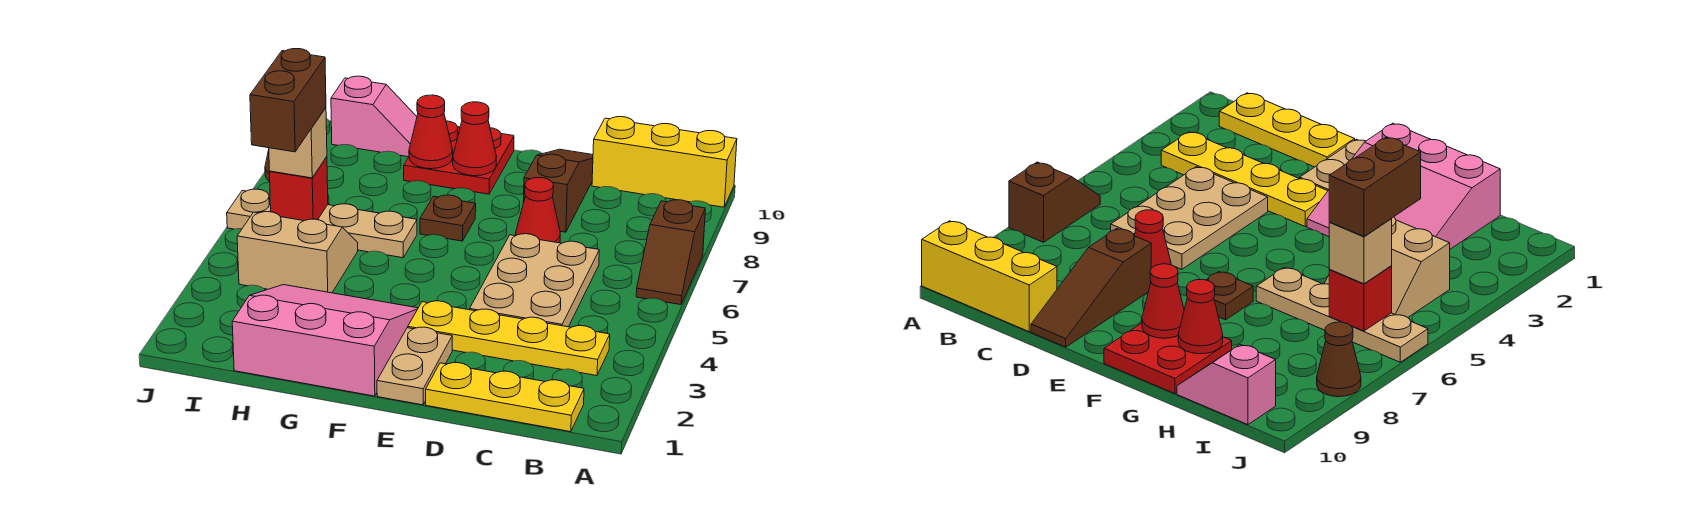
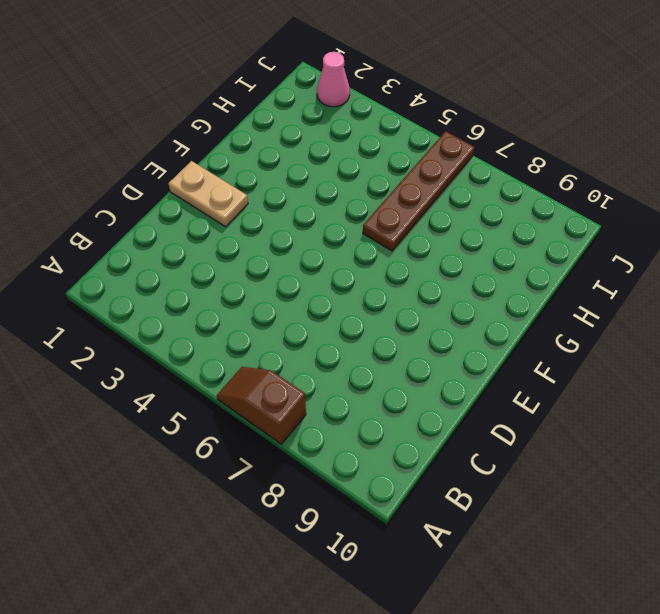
brown 1x4 plate [363,131,474,251] -> tan 1x4 plate [227,189,417,258]
pink 1x1 cone [317,52,350,107] -> none
none -> yellow 1x3 brick [592,117,737,207]
none -> yellow 1x3 plate [426,363,584,432]
none -> yellow 1x4 plate [408,301,610,376]

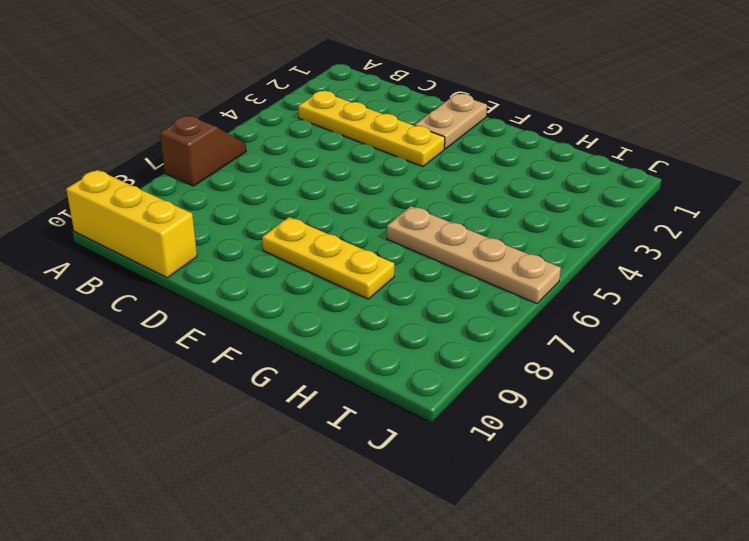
yellow 1x3 plate [262,217,394,299] -> yellow 1x3 plate moved to [426,363,584,432]
none -> tan 2x3 plate [470,234,599,327]
none -> red 1x1 cone [516,178,560,243]
none -> brown 1x3 slope [523,149,593,232]

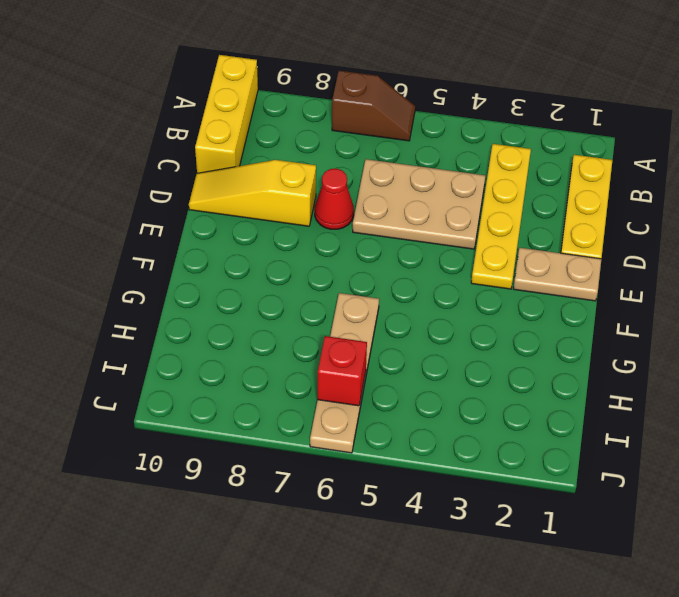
yellow 1x3 slope [189,160,316,226] -> brown 1x3 slope [523,149,593,232]
none -> pink 3x3 slope [232,285,418,396]
none -> brown 1x1 plate [420,195,476,241]
none -> red 2x2 plate [404,121,514,194]

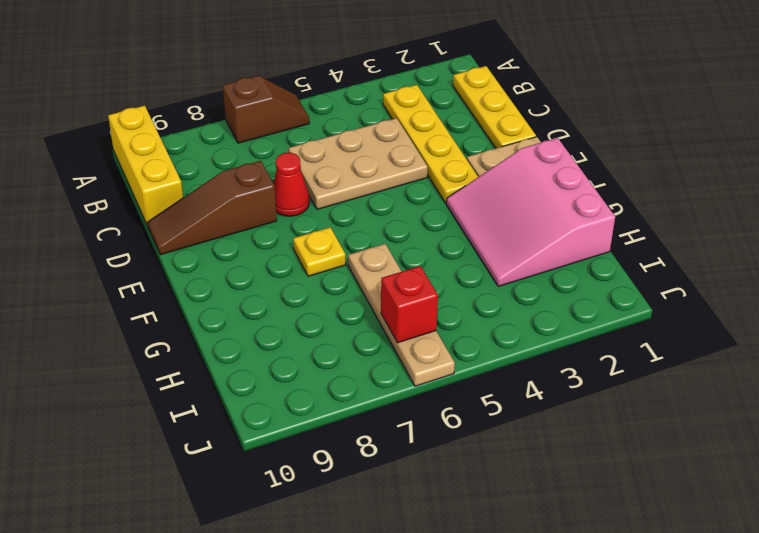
yellow 1x1 plate [293,227,346,276] -> brown 1x1 plate [420,195,476,241]
none -> red 2x2 plate [404,121,514,194]
none -> tan 2x2 slope [237,212,358,293]
none -> pink 1x2 slope [331,76,417,157]

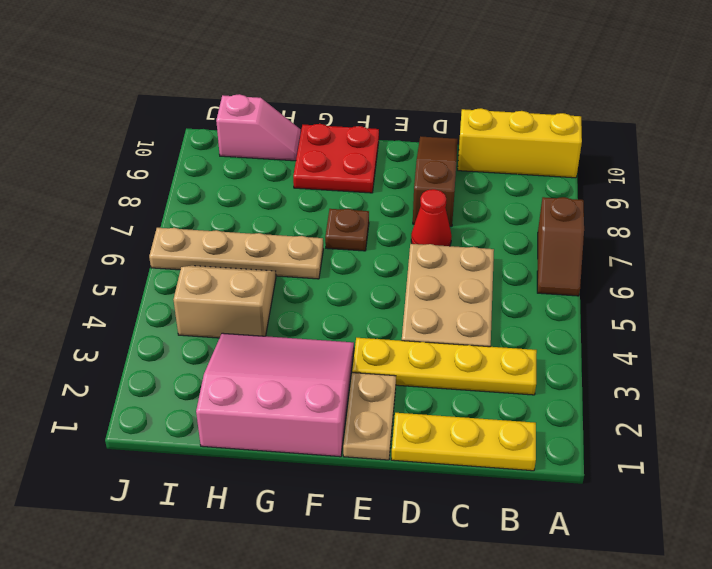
none -> brown 1x1 cone [1317,322,1361,397]
none -> red 1x1 cone [453,102,497,176]
none -> red 1x1 cone [409,95,453,169]

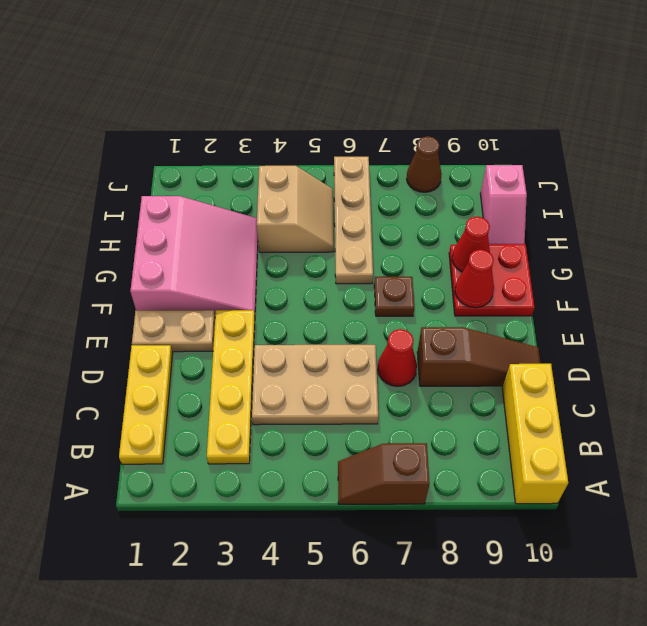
none -> red 1x1 brick [270,157,328,221]
none -> tan 1x1 brick [269,108,327,178]
none -> brown 1x2 brick [250,49,326,152]

